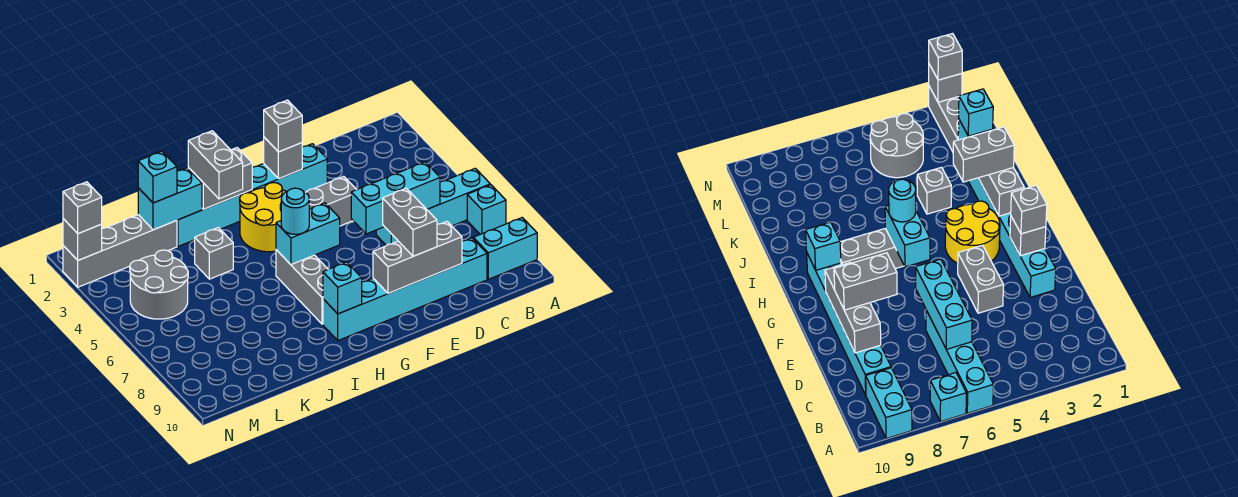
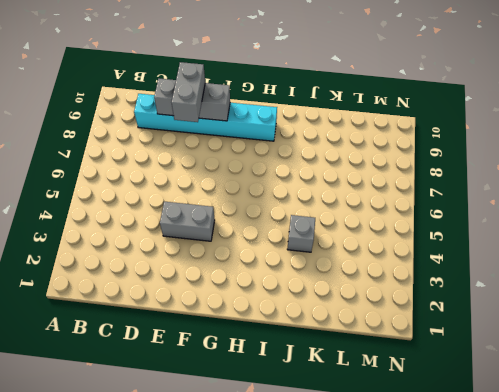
none -> cyan 1x4 brick [376,168,490,245]
none -> cyan 1x1 brick [467,185,506,234]
none -> cyan 1x2 brick [473,218,537,279]

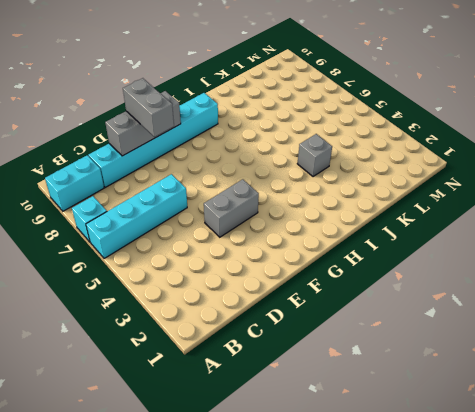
none -> cyan 1x6 brick [177,144,327,246]
none -> yellow 2x2 round brick [240,183,287,252]
none -> grey 1x3 brick [276,250,328,324]

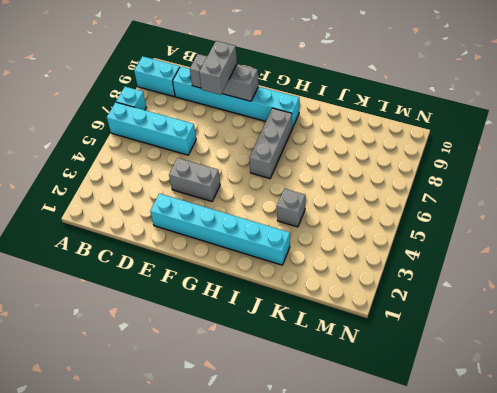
none -> yellow 2x2 round brick [240,183,287,252]
none -> grey 1x4 brick [63,215,177,287]
none -> grey 2x2 round brick [130,250,188,319]

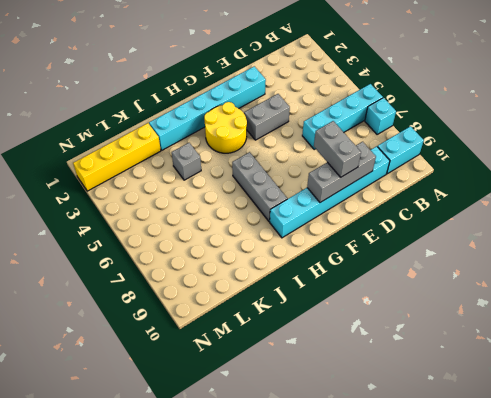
yellow 1x4 brick [73,123,161,191] -> grey 1x4 brick [63,215,177,287]
none -> grey 2x2 round brick [130,250,188,319]
none -> cyan 1x3 brick [351,162,440,234]
none -> grey 1x1 brick [264,137,302,179]

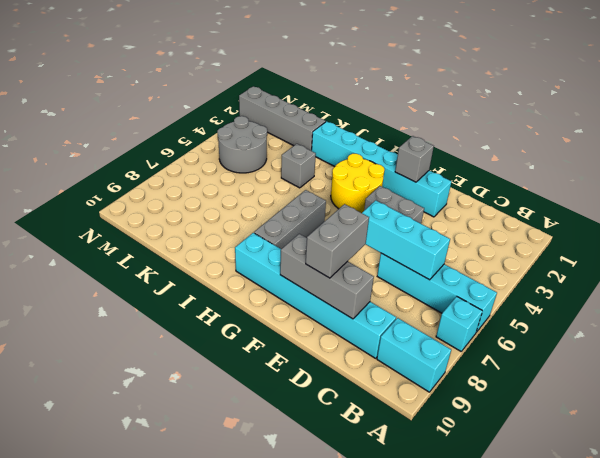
none -> cyan 1x2 brick [276,203,340,265]
none -> grey 1x2 brick [188,148,252,209]
none -> cyan 1x1 brick [323,262,362,314]

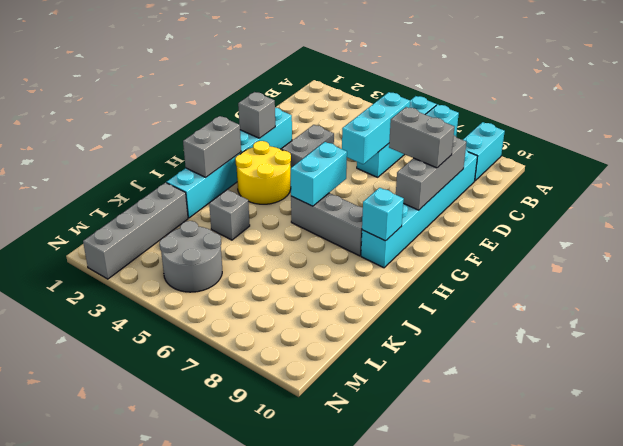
none -> cyan 1x2 brick [138,168,202,230]
none -> grey 1x1 brick [63,219,102,260]
none -> grey 1x1 brick [264,100,302,152]

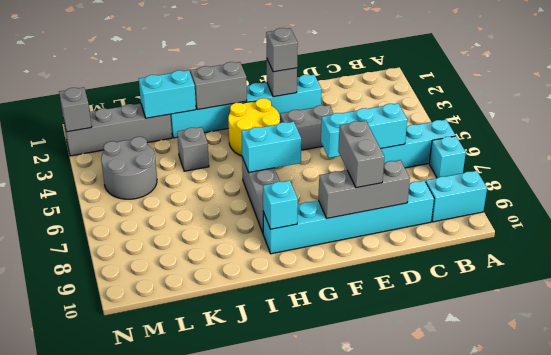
none -> cyan 1x1 round brick [281,188,309,234]
none -> grey 1x2 brick [188,131,243,199]
none -> cyan 1x1 brick [138,151,177,203]

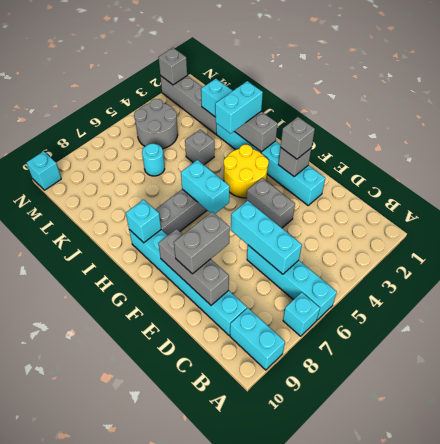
cyan 1x2 brick [215,81,263,133] -> grey 1x2 brick [188,131,243,199]
cyan 1x1 round brick [142,144,165,176] -> cyan 1x1 round brick moved to [281,188,309,234]
cyan 1x1 brick [26,151,61,190] -> cyan 1x1 brick moved to [138,151,177,203]
none -> grey 1x1 brick [63,182,102,234]

